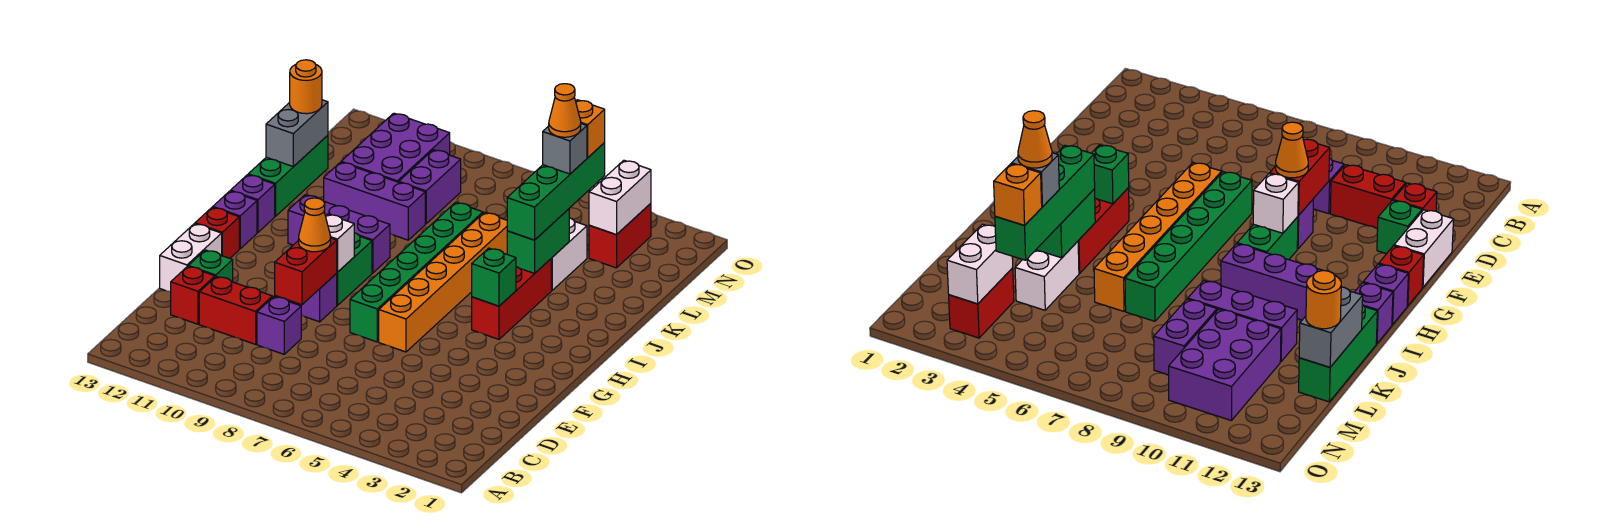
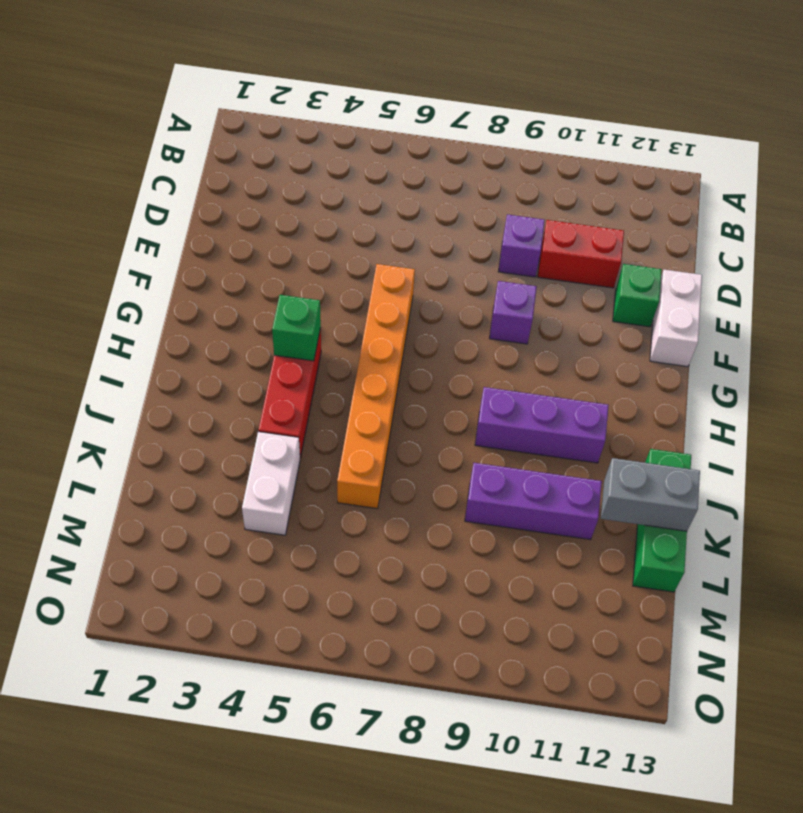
grey 1x2 brick [601,458,700,531] -> grey 1x2 brick turned to [266,100,328,167]
none -> red 1x1 brick [171,266,215,324]
none -> green 1x6 brick [350,202,483,342]
none -> green 1x2 brick [336,233,372,306]
none -> red 1x1 brick [195,207,239,258]

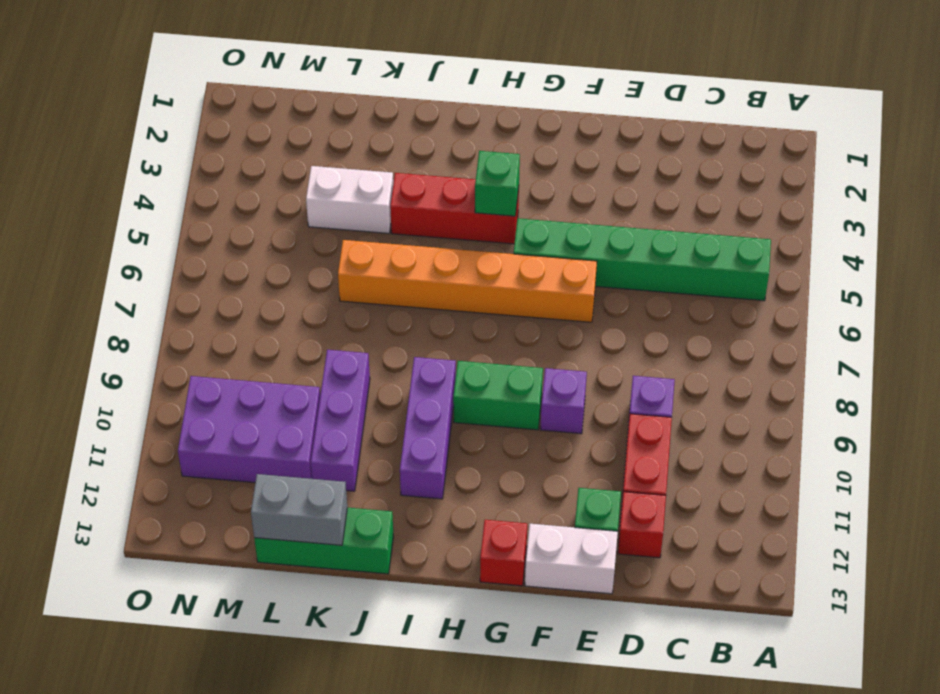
green 1x6 brick [514,218,771,301] -> green 1x6 brick moved to [350,202,483,342]
none -> purple 1x1 brick [213,191,257,249]
none -> purple 1x1 brick [231,175,275,233]
none -> purple 1x2 brick [399,150,461,224]
none -> red 1x2 brick [589,203,651,268]

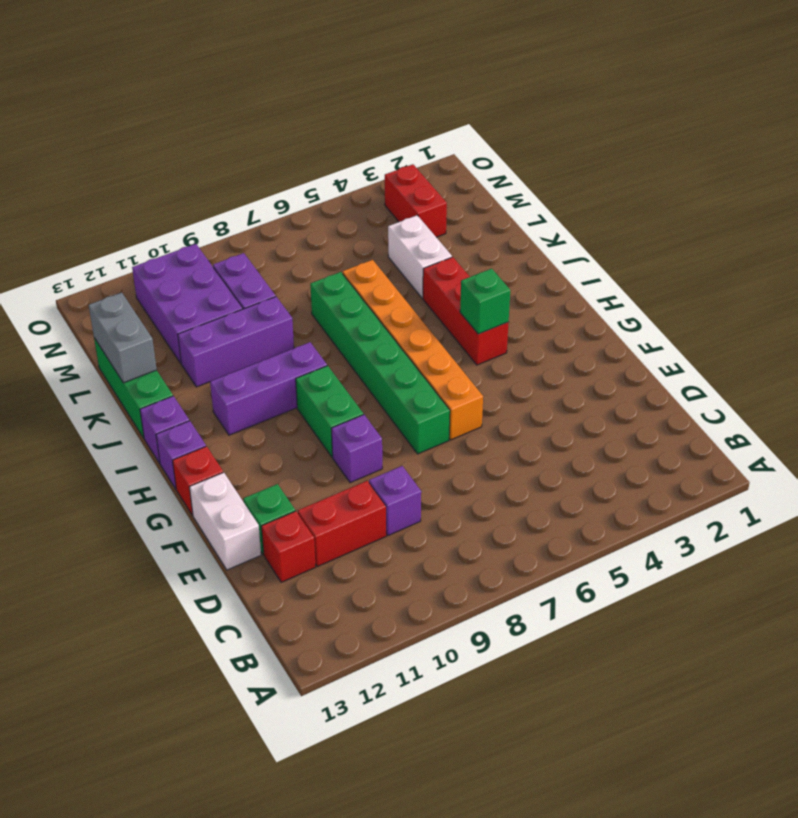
none -> red 1x2 brick [275,238,337,305]
none -> white 1x1 brick [326,214,354,272]
none -> green 1x2 brick [507,209,569,273]
none -> white 1x2 brick [589,160,651,235]

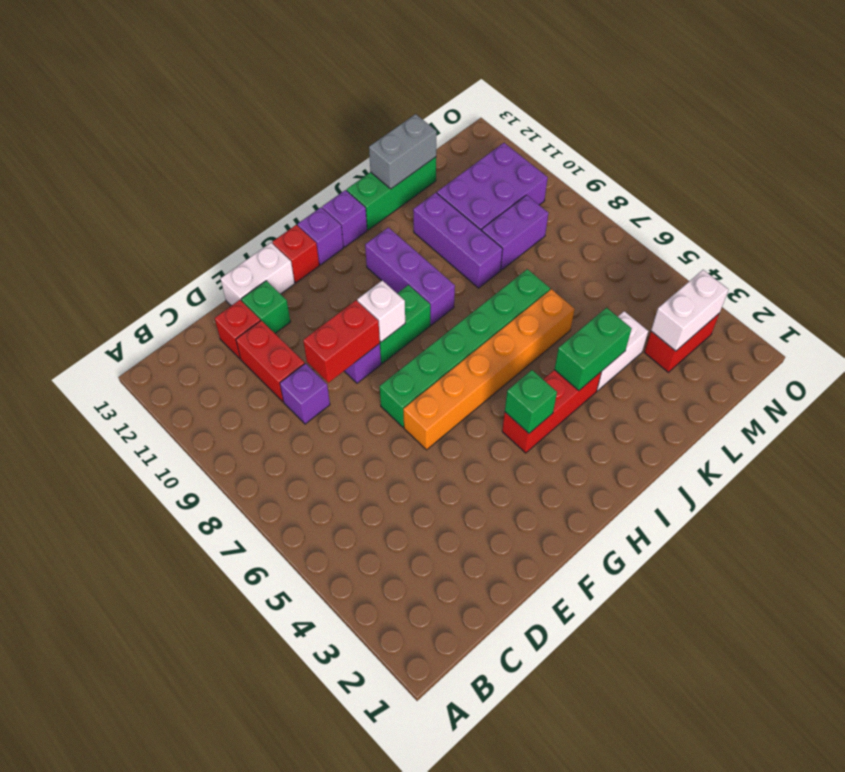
none -> orange 1x1 cone [299,198,331,252]
none -> green 1x4 brick [507,143,605,240]
none -> orange 1x1 round brick [290,60,322,114]
none -> grey 1x1 brick [543,124,587,174]

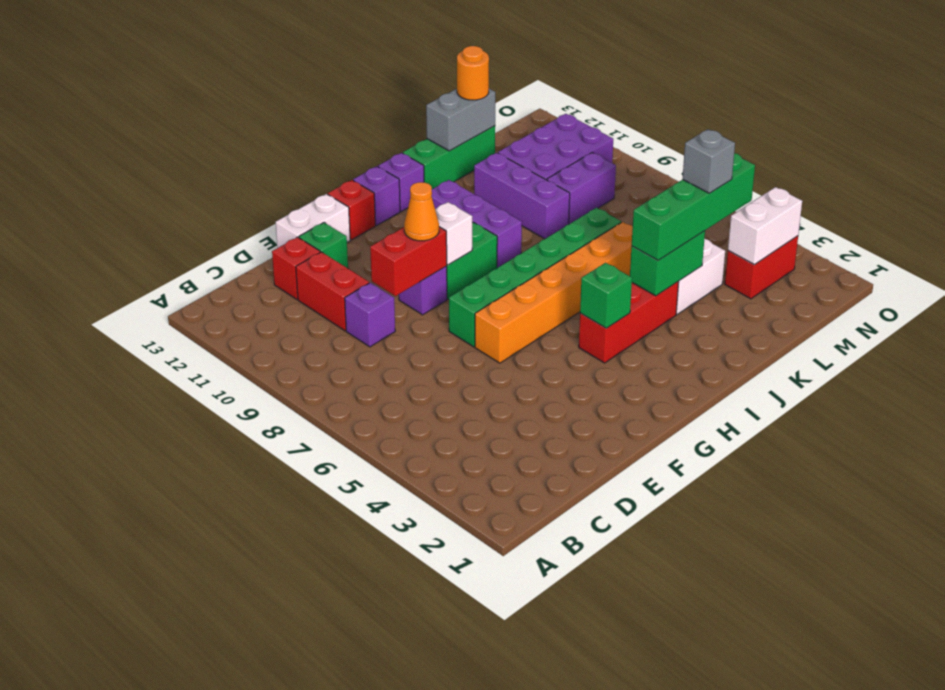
none -> orange 1x1 brick [576,100,605,158]
none -> orange 1x1 cone [549,84,581,137]

